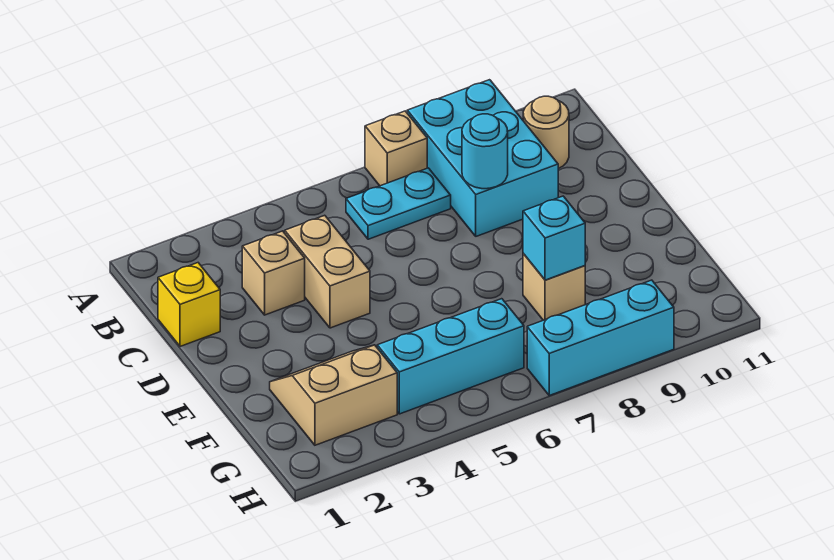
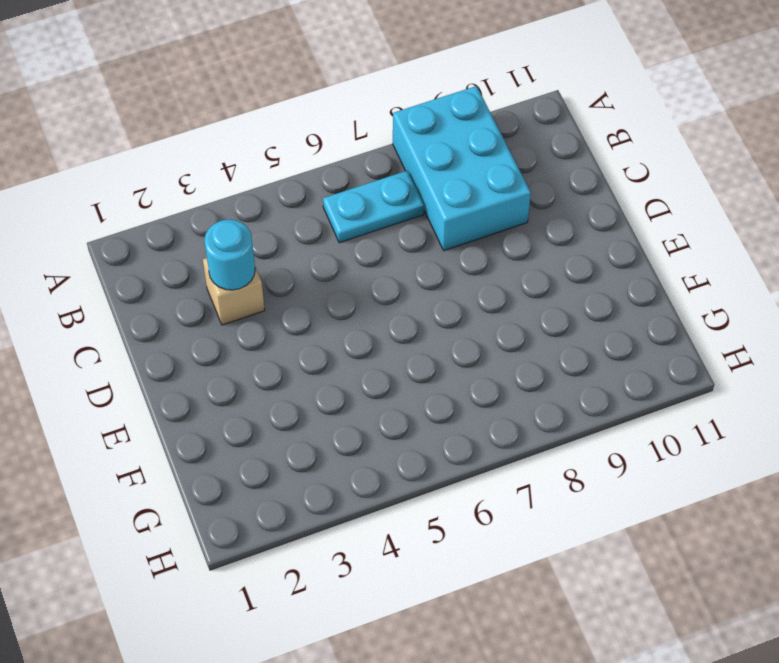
cyan 1x1 round brick [204,220,255,290] -> cyan 1x1 round brick moved to [462,114,508,189]
none -> tan 1x1 brick [365,111,427,186]
none -> tan 1x1 round brick [523,96,569,169]
none -> yellow 1x1 brick [158,263,220,346]

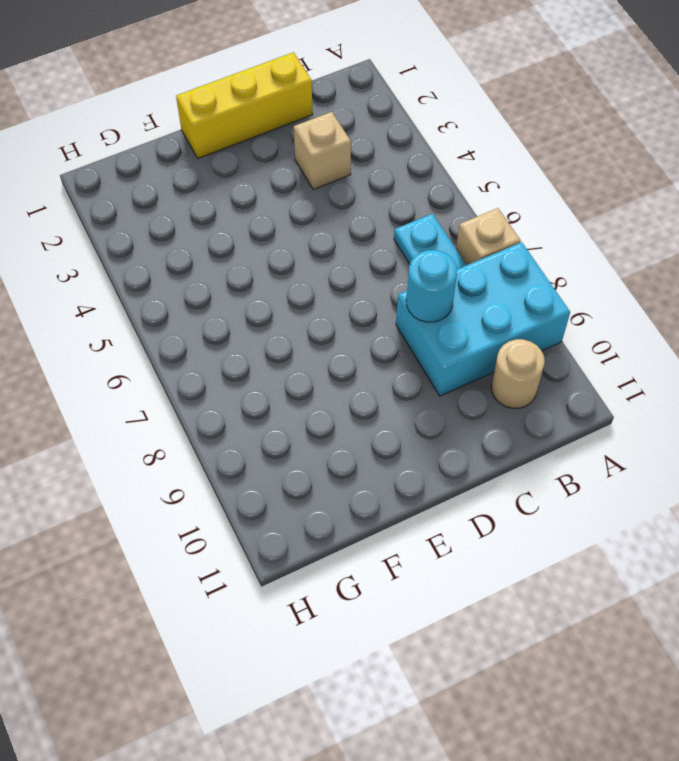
yellow 1x3 brick [176,52,313,158] -> yellow 1x1 brick [158,263,220,346]
none -> tan 1x2 brick [285,215,370,328]
none -> tan 2x2 slope [270,345,397,445]
none -> tan 1x1 brick [523,254,585,320]

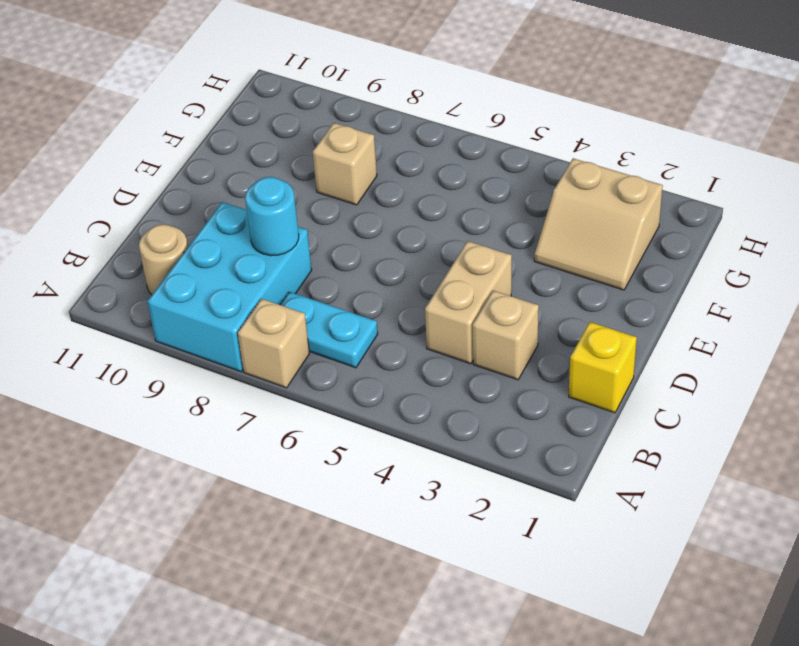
none -> cyan 1x3 brick [377,299,524,414]
none -> cyan 1x3 brick [527,280,674,395]
none -> cyan 1x1 brick [523,196,585,280]

